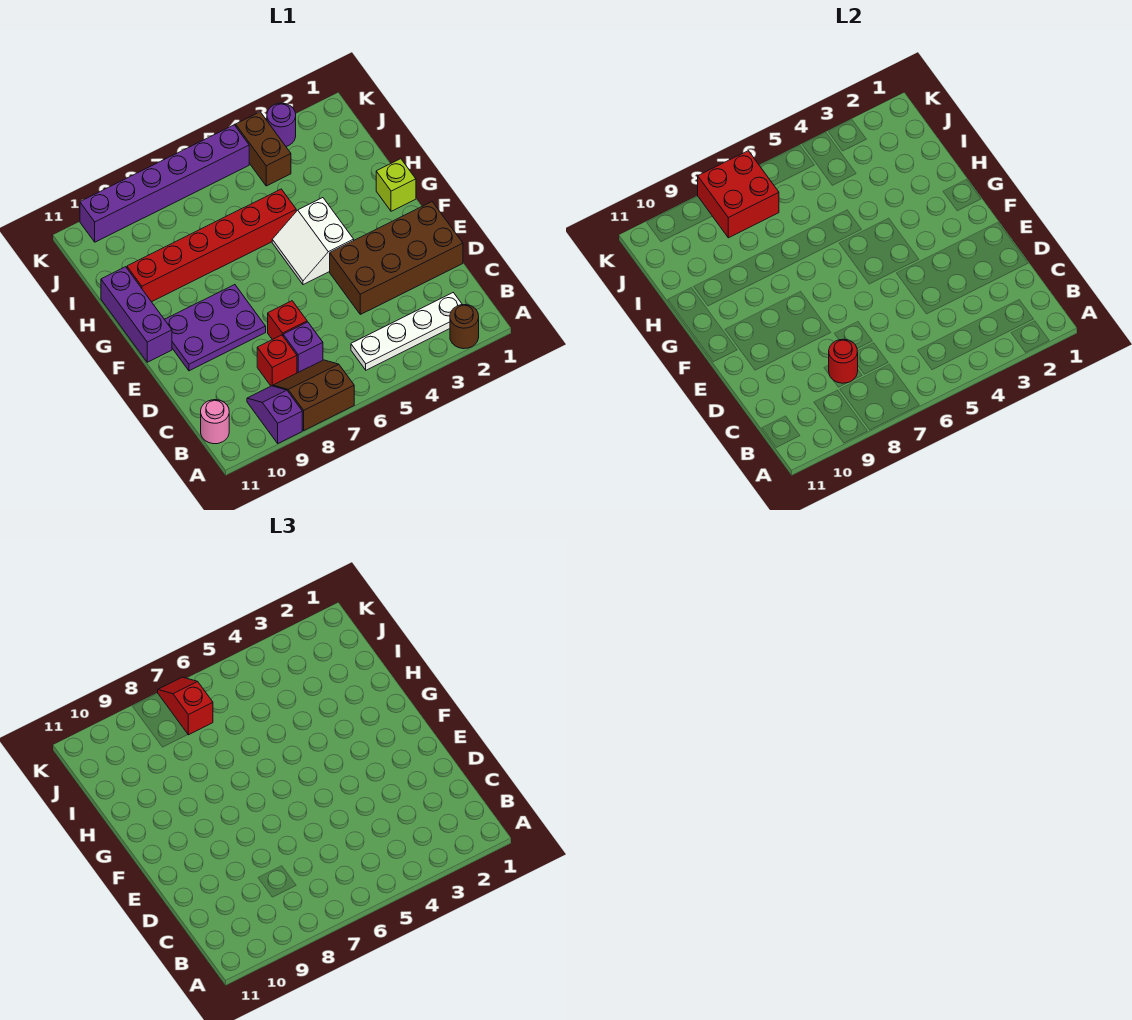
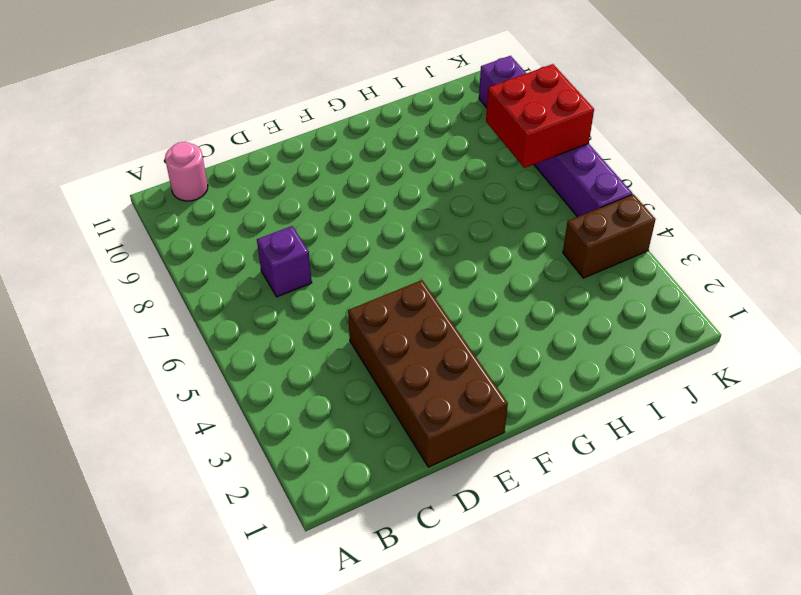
none -> brown 1x1 round brick [450,305,479,349]
none -> brown 2x2 slope [273,360,354,430]
none -> purple 1x2 slope [247,386,302,443]

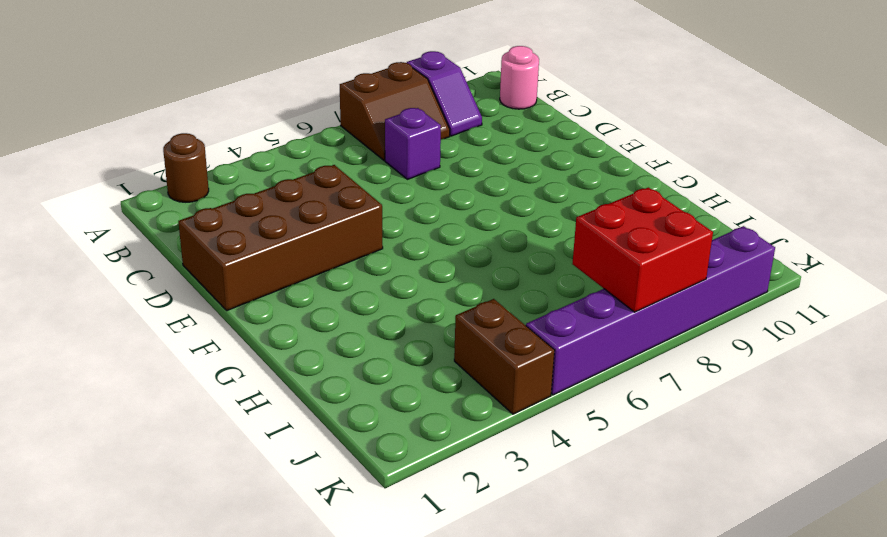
none -> white 1x4 plate [351,293,462,370]
none -> red 1x1 brick [257,335,297,386]
none -> red 1x1 brick [268,301,307,340]

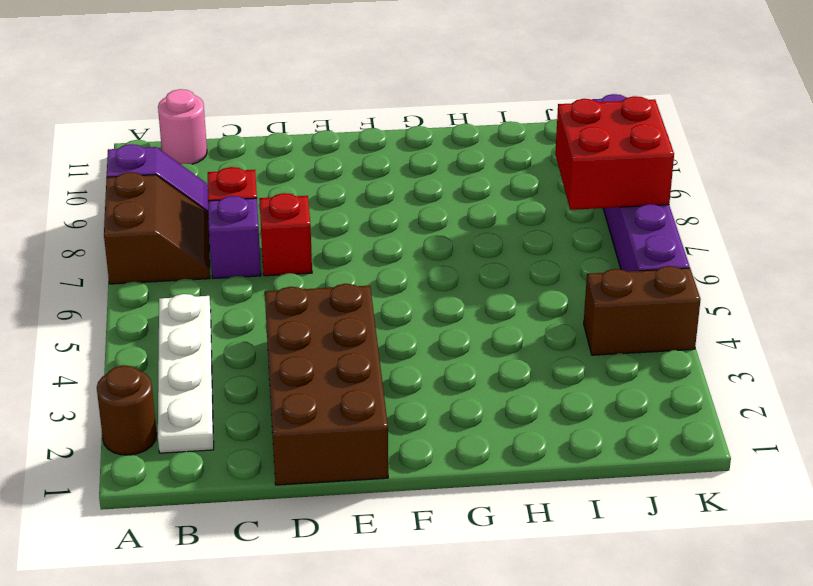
none -> purple 2x3 plate [164,285,266,371]
none -> white 2x2 slope [272,198,354,285]
none -> purple 1x3 brick [101,267,172,362]

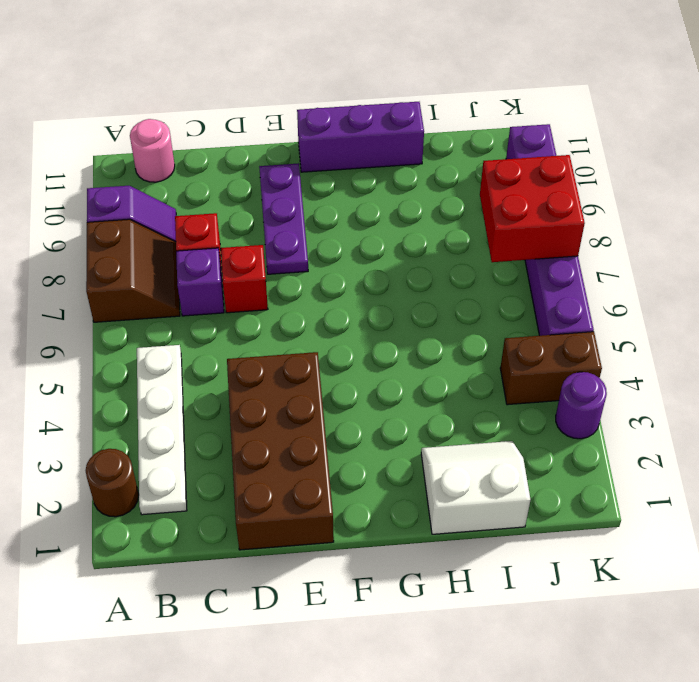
purple 1x3 plate [259,163,308,274] -> purple 2x3 plate [164,285,266,371]
white 2x2 slope [421,441,530,534] -> white 2x2 slope moved to [272,198,354,285]
none -> lime 1x1 brick [376,159,416,211]
none -> red 1x6 brick [127,189,296,302]
none -> red 1x1 round brick [829,339,858,383]

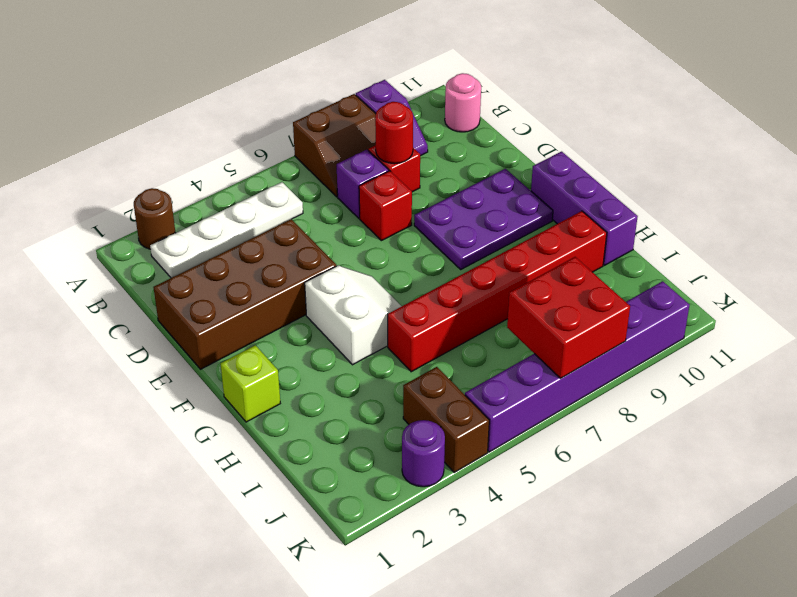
none -> red 1x2 slope [158,677,213,735]

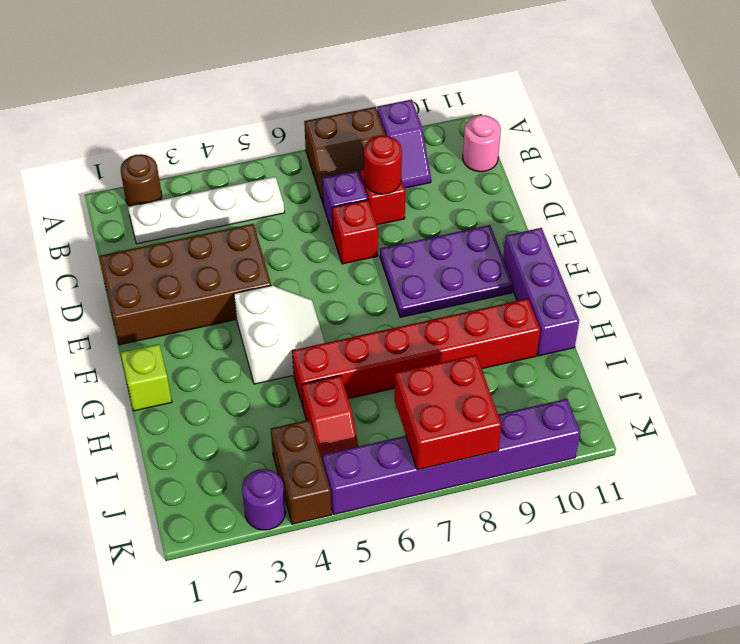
red 1x2 slope [302,376,358,462] -> red 1x2 slope moved to [158,677,213,735]

